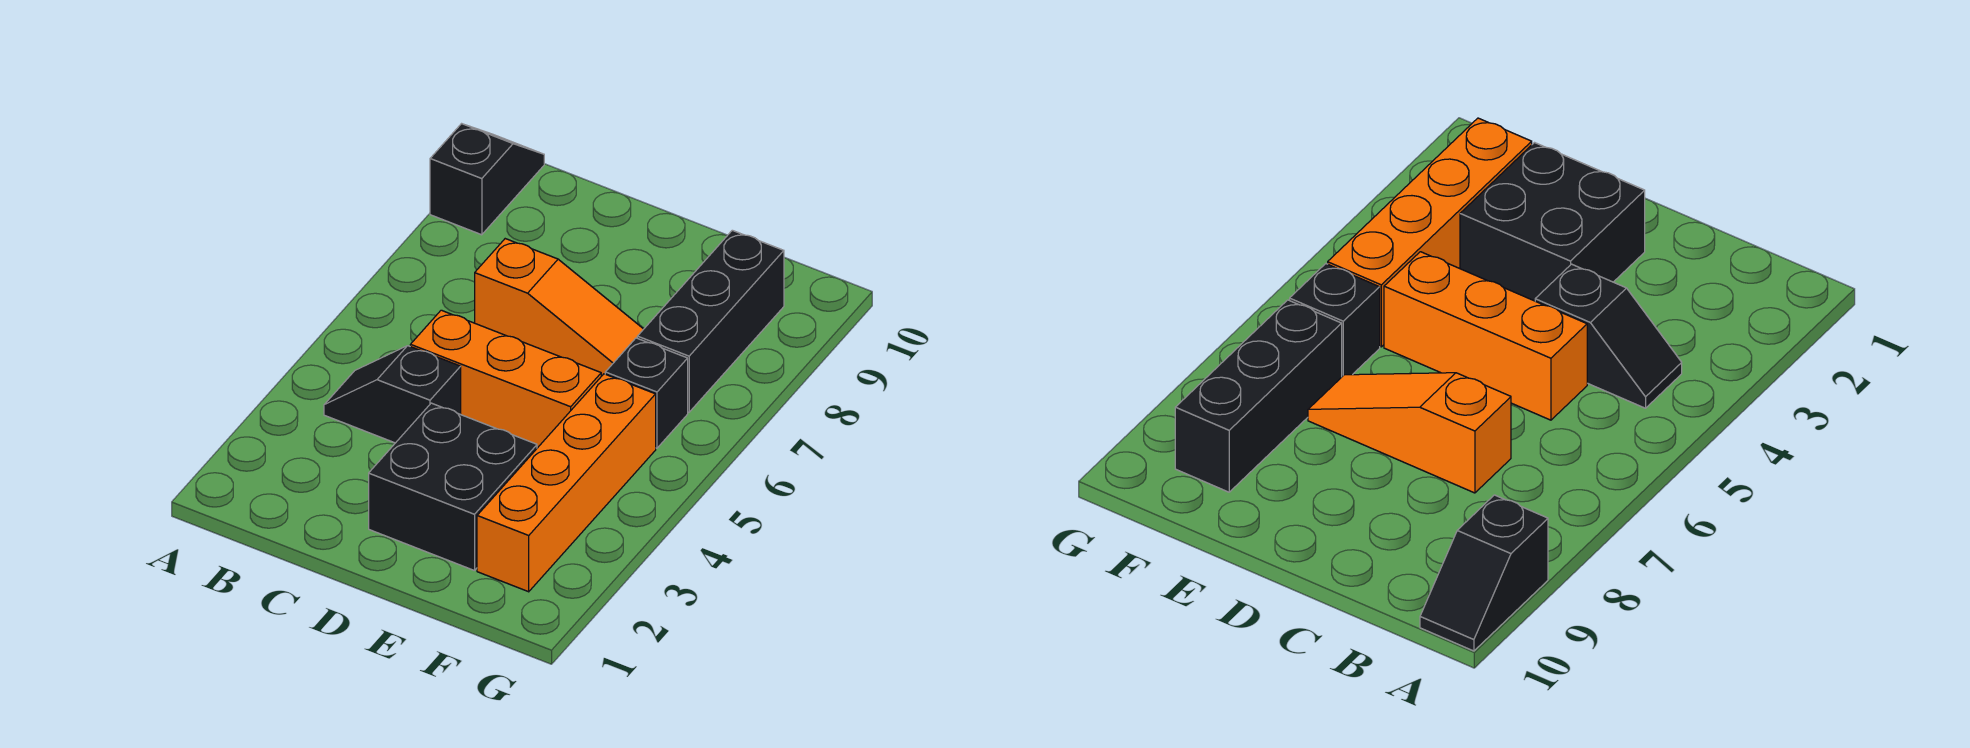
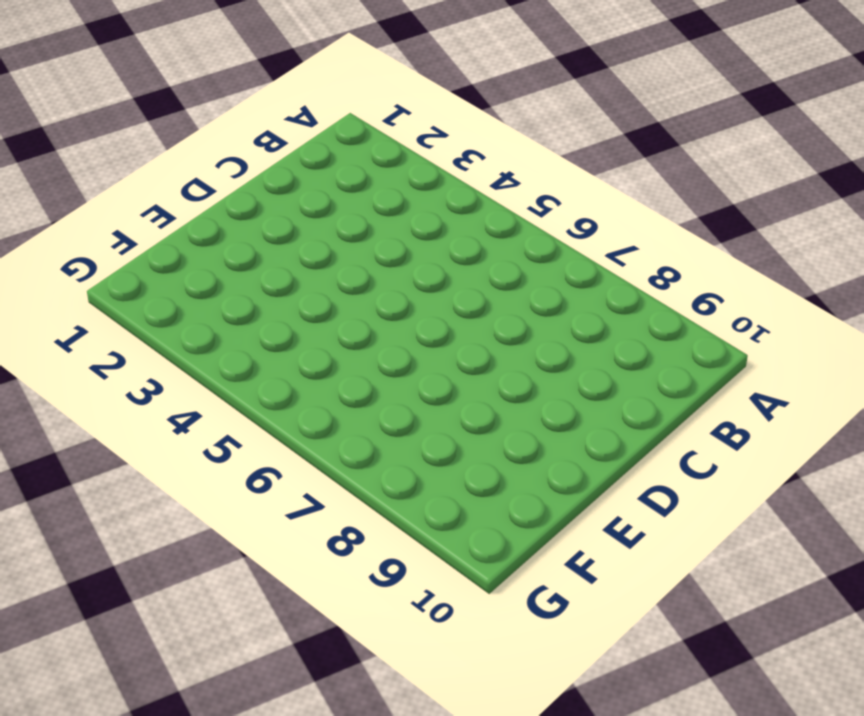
none -> black 1x2 slope [430,124,544,235]
none -> black 1x2 slope [324,346,461,443]

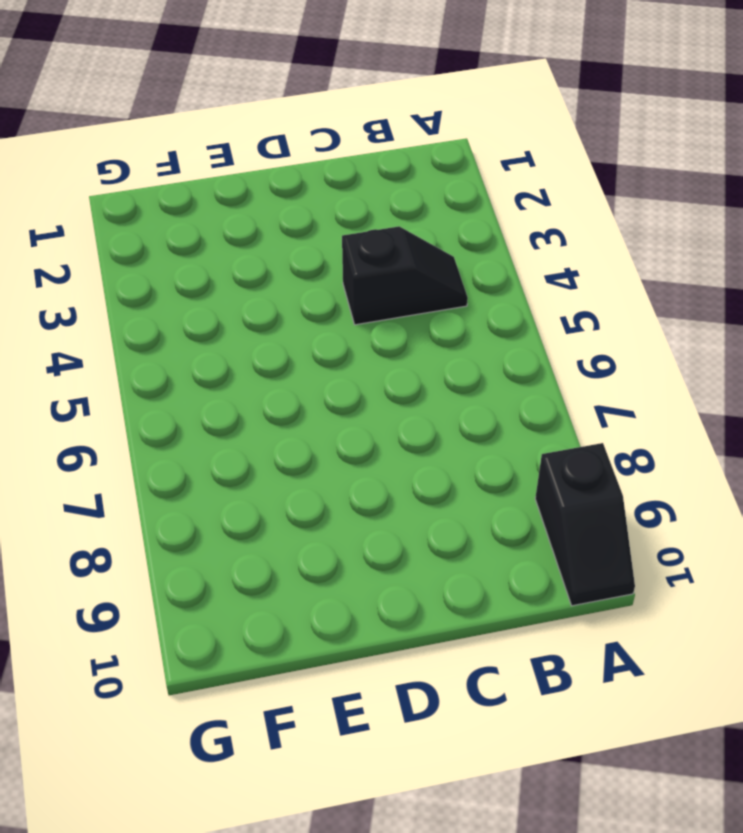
none -> orange 1x3 brick [410,310,601,448]
none -> orange 1x3 slope [475,239,643,376]

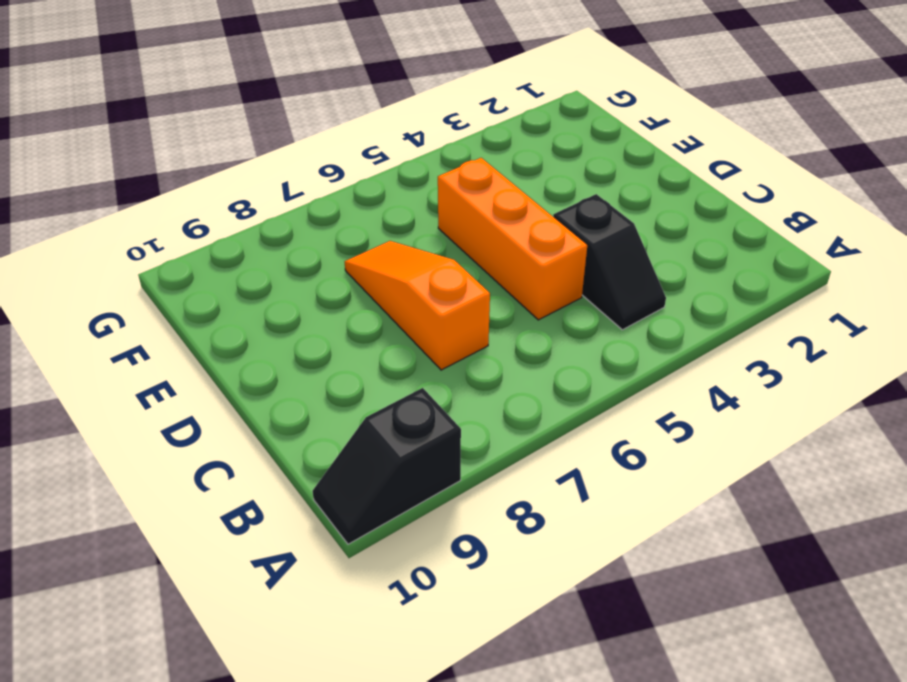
none -> black 2x2 brick [369,403,537,571]
none -> orange 1x4 brick [477,374,656,592]

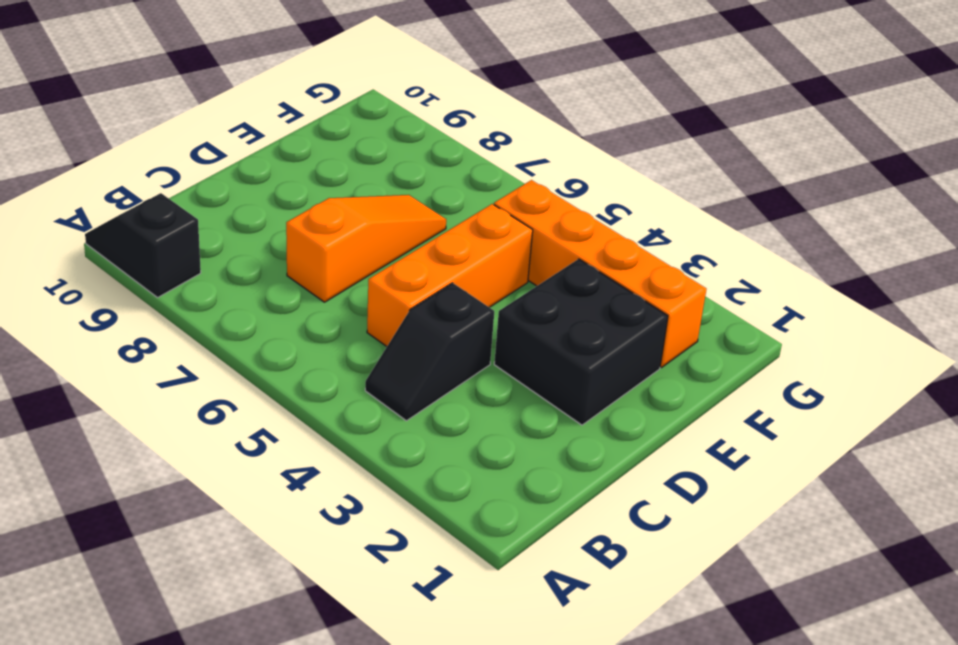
none -> black 1x1 brick [605,338,688,448]
none -> black 1x3 brick [637,230,784,412]

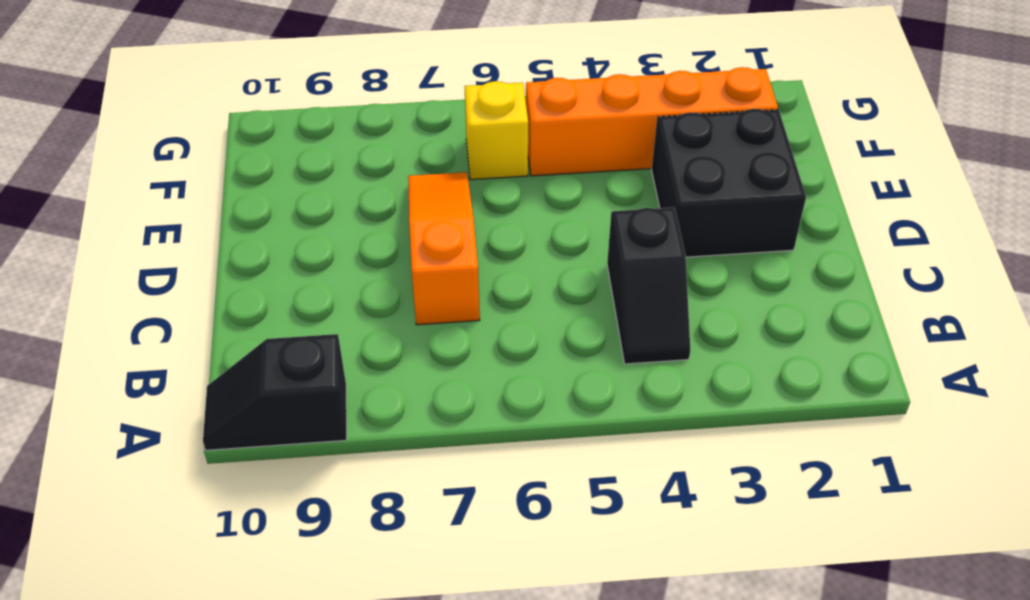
yellow 1x1 brick [464,81,528,180] -> black 1x1 brick [605,338,688,448]
none -> orange 1x3 brick [410,310,601,448]
none -> black 1x3 brick [637,230,784,412]

